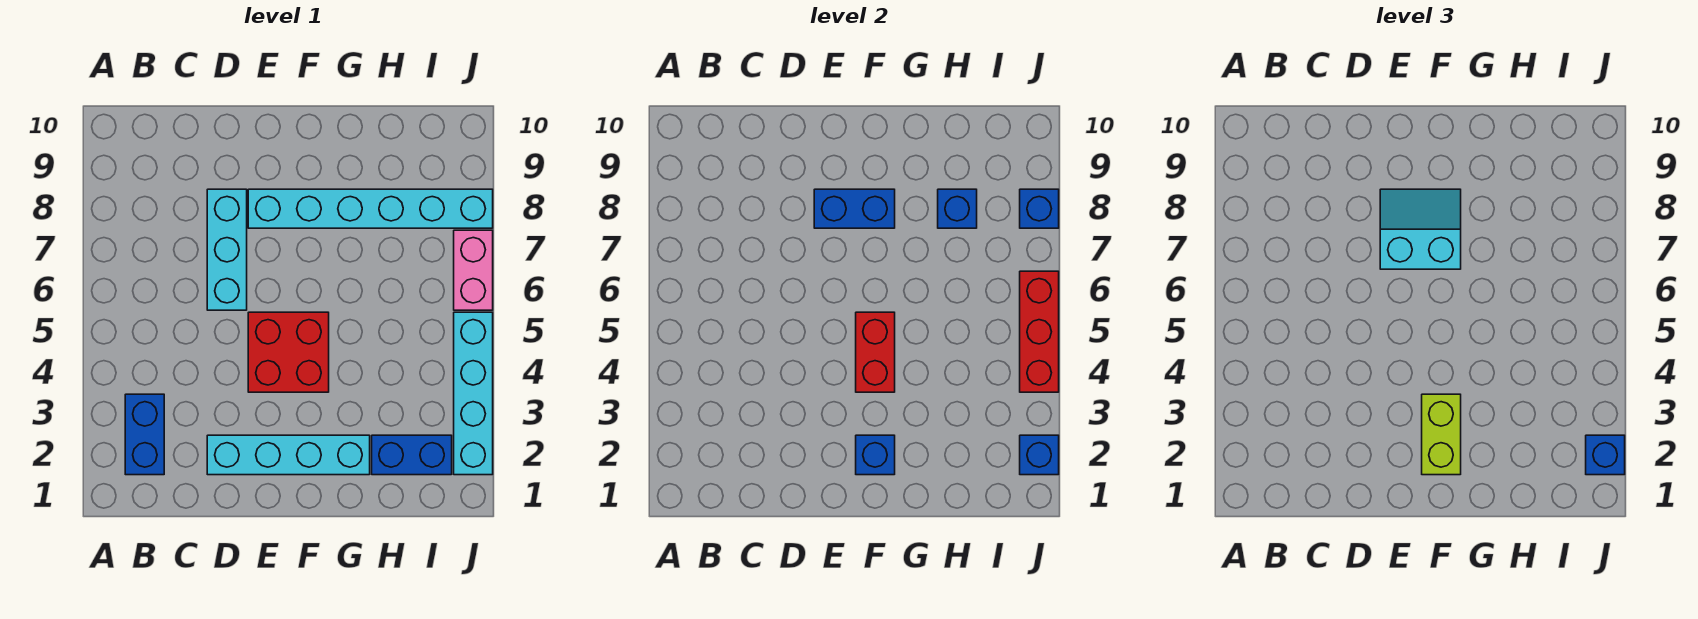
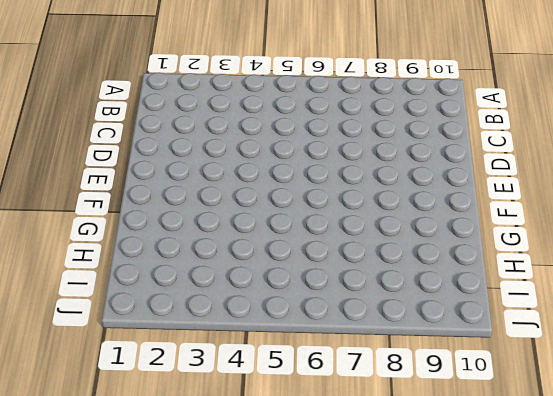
none -> blue 1x2 brick [125,394,164,475]
none -> cyan 1x4 brick [207,435,370,475]
none -> cyan 1x3 brick [207,189,247,310]

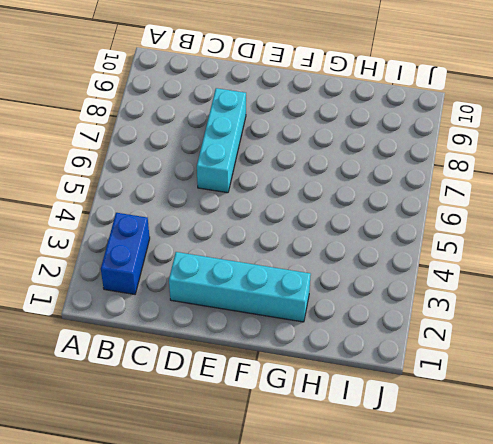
none -> red 2x2 brick [248,312,329,392]
none -> cyan 1x6 brick [248,189,493,228]
none -> blue 1x2 brick [372,435,452,475]

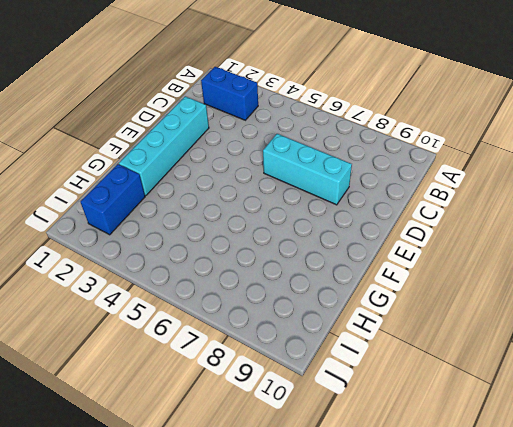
none -> red 2x2 brick [248,312,329,392]
none -> cyan 1x6 brick [248,189,493,228]
none -> cyan 1x4 brick [454,312,493,475]

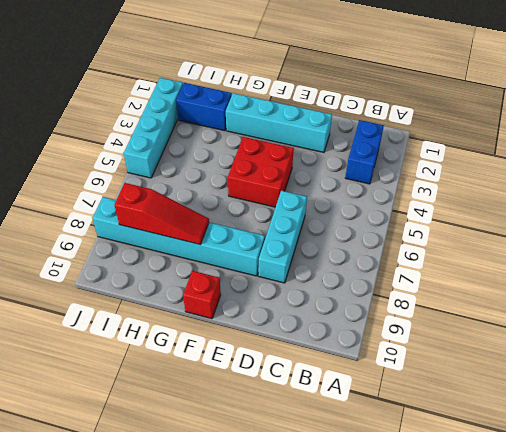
red 1x1 brick [183,271,221,319] -> none
red 1x3 slope [114,183,209,245] -> blue 1x1 brick [938,189,977,228]
none -> pink 1x2 brick [454,230,493,310]
none -> blue 1x2 brick [814,189,895,228]
none -> blue 1x1 brick [856,435,895,475]

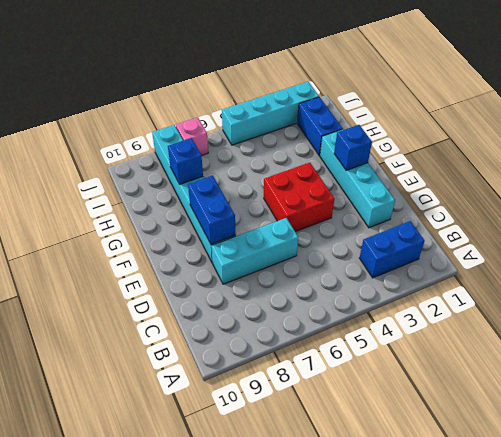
pink 1x1 brick [176,118,208,155] -> pink 1x2 brick [454,230,493,310]
none -> red 1x2 brick [856,312,895,392]
none -> blue 1x1 brick [1020,435,1059,475]
none -> red 1x3 brick [1020,271,1059,392]

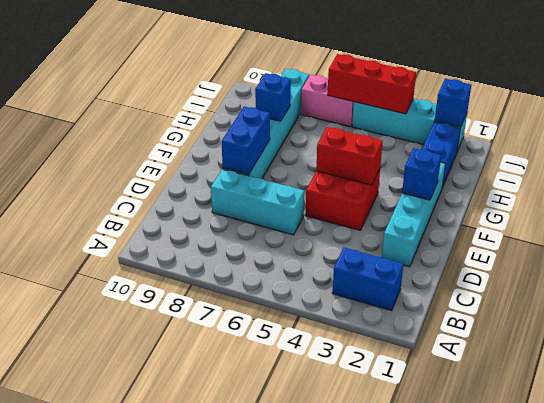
none -> blue 1x1 brick [1020,189,1059,228]
none -> cyan 2x2 slope [1380,189,1461,269]
none -> lime 1x2 brick [1422,394,1461,475]

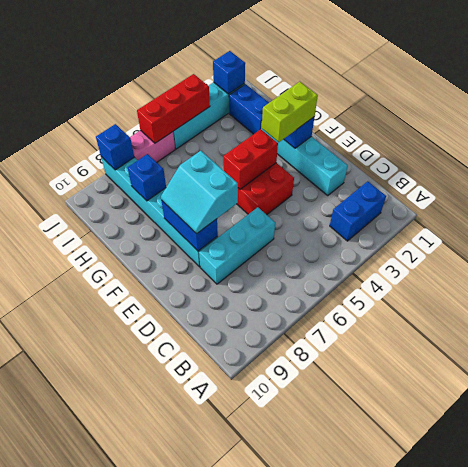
none -> blue 1x1 brick [1586,435,1625,475]

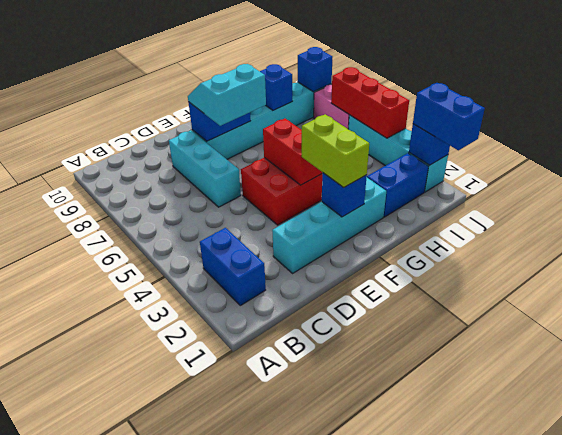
blue 1x2 brick [413,83,485,150] -> blue 1x1 brick [1586,435,1625,475]

